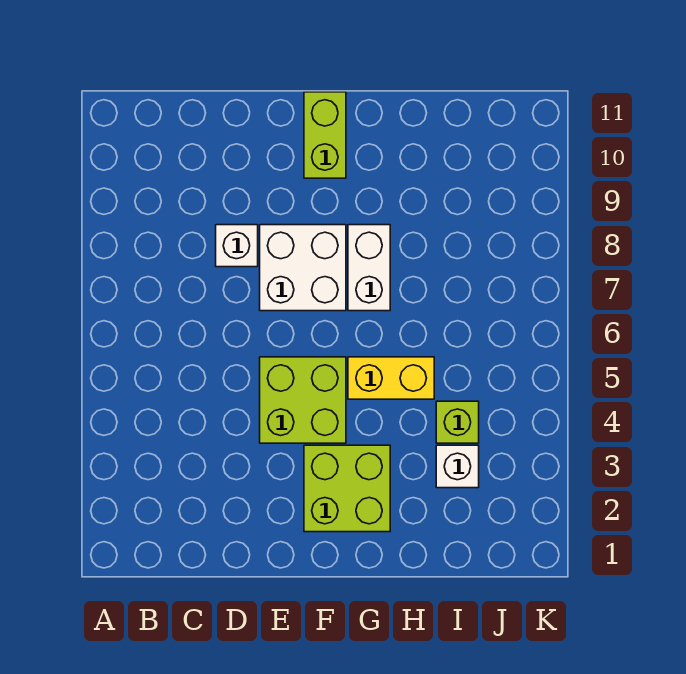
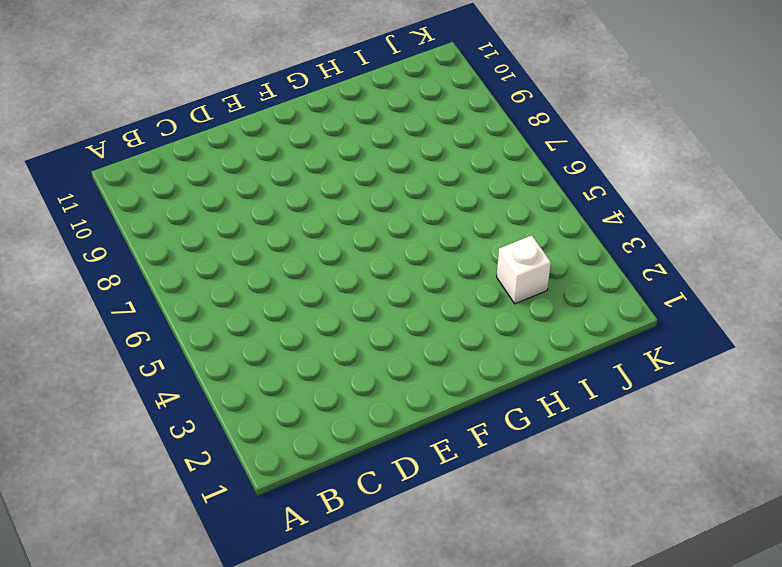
none -> white 1x1 brick [216,225,258,267]
none -> lime 2x2 brick [260,357,346,443]

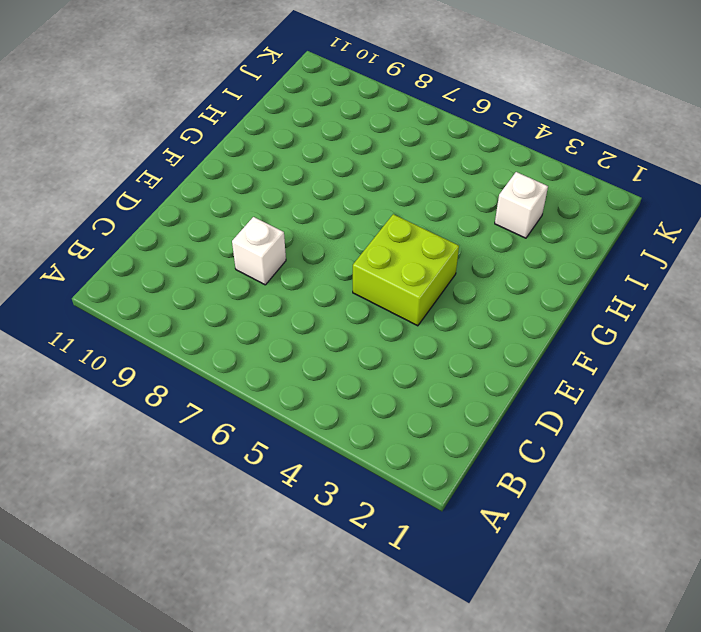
none -> white 2x2 brick [260,225,346,311]
none -> lime 2x2 brick [304,445,390,532]

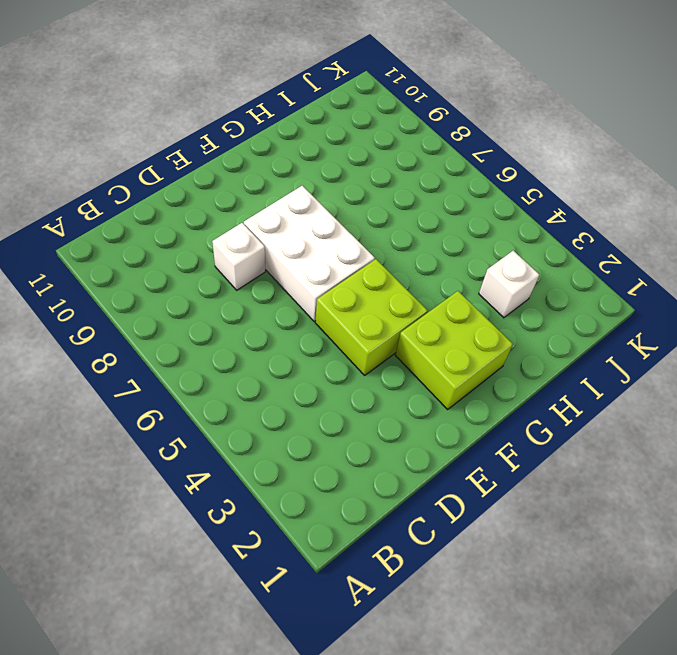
white 2x3 brick [244,186,375,321] -> white 2x2 brick [260,225,346,311]
none -> lime 1x2 brick [304,92,346,178]
none -> yellow 1x2 brick [348,357,434,399]

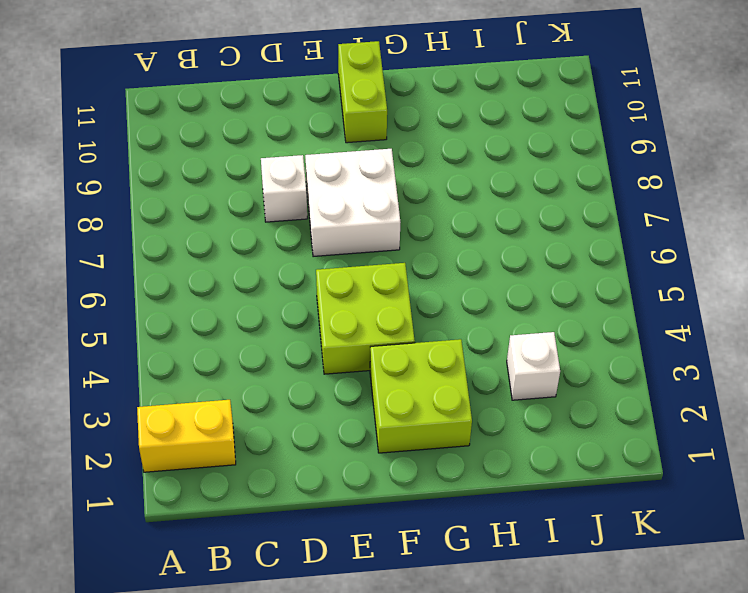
yellow 1x2 brick [137,400,236,472] -> yellow 1x2 brick moved to [348,357,434,399]
none -> white 1x2 brick [348,225,390,311]
none -> lime 1x1 brick [436,401,479,443]

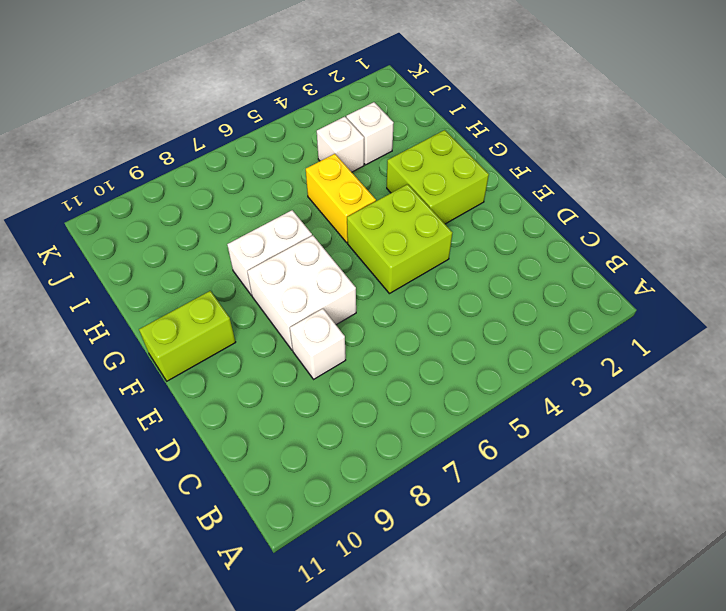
white 1x1 brick [317,116,364,172] -> lime 1x1 brick [436,401,479,443]

